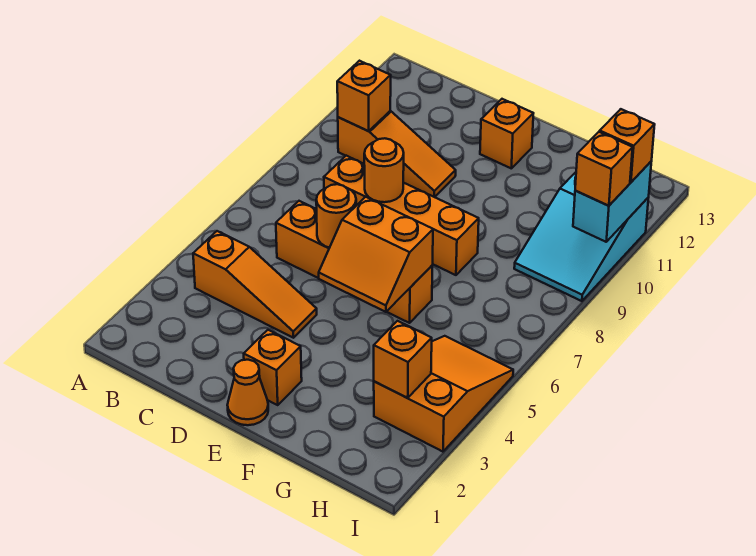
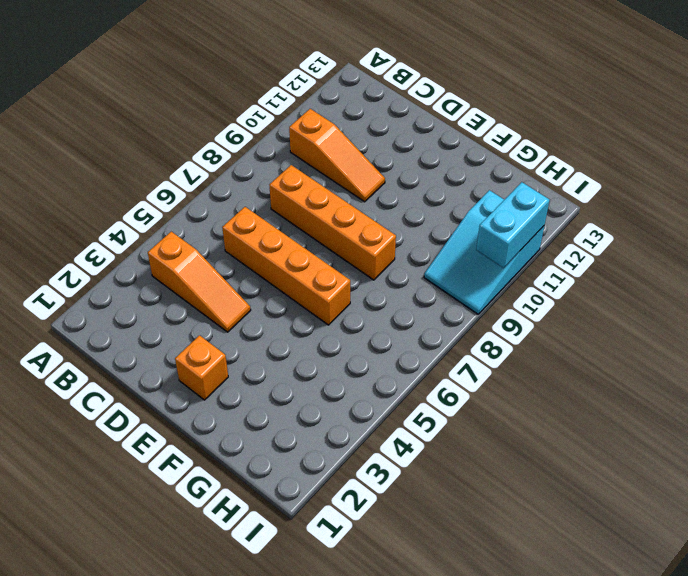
none -> orange 1x1 cone [228,360,268,425]
none -> orange 1x1 brick [480,99,533,168]
none -> orange 2x3 slope [374,336,513,452]

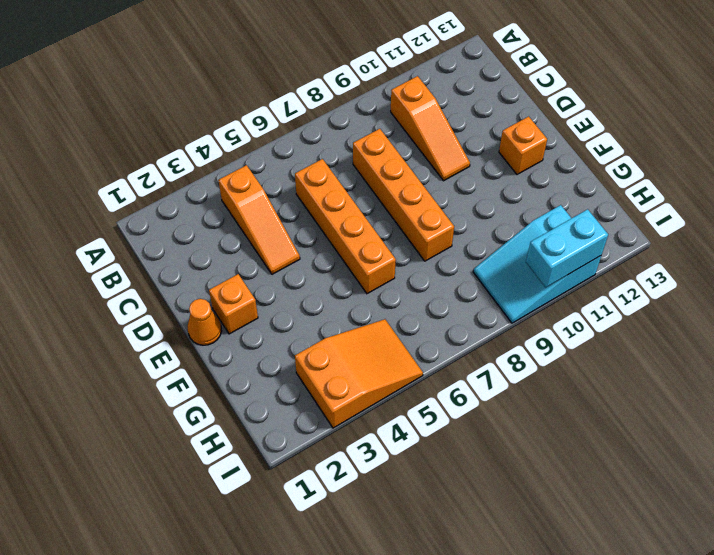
none -> orange 1x1 brick [337,61,391,131]
none -> orange 1x1 round brick [316,184,356,248]
none -> orange 1x1 round brick [364,138,404,202]

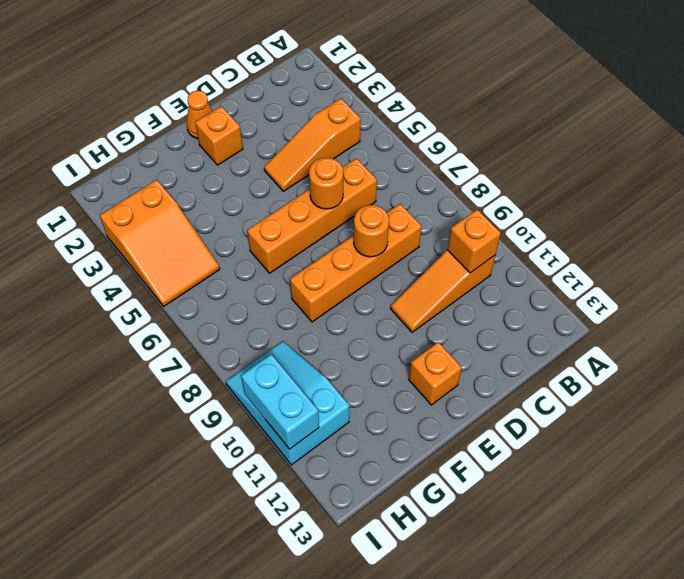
none -> orange 2x2 slope [319,197,433,312]
none -> orange 1x1 brick [374,321,432,398]
none -> orange 1x1 brick [575,132,633,206]

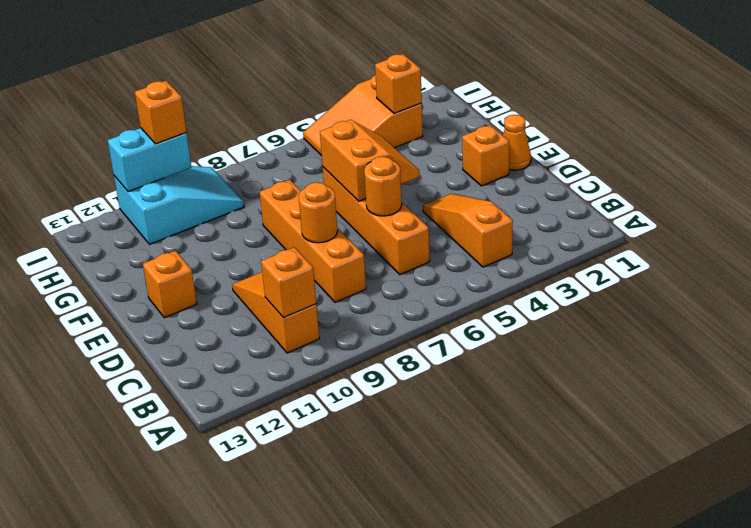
none -> orange 1x1 brick [600,109,655,182]

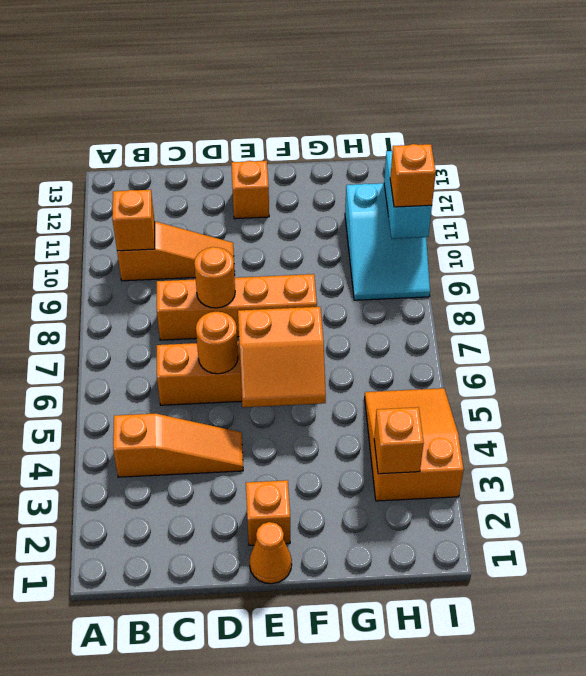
none -> orange 1x1 brick [600,109,655,182]

